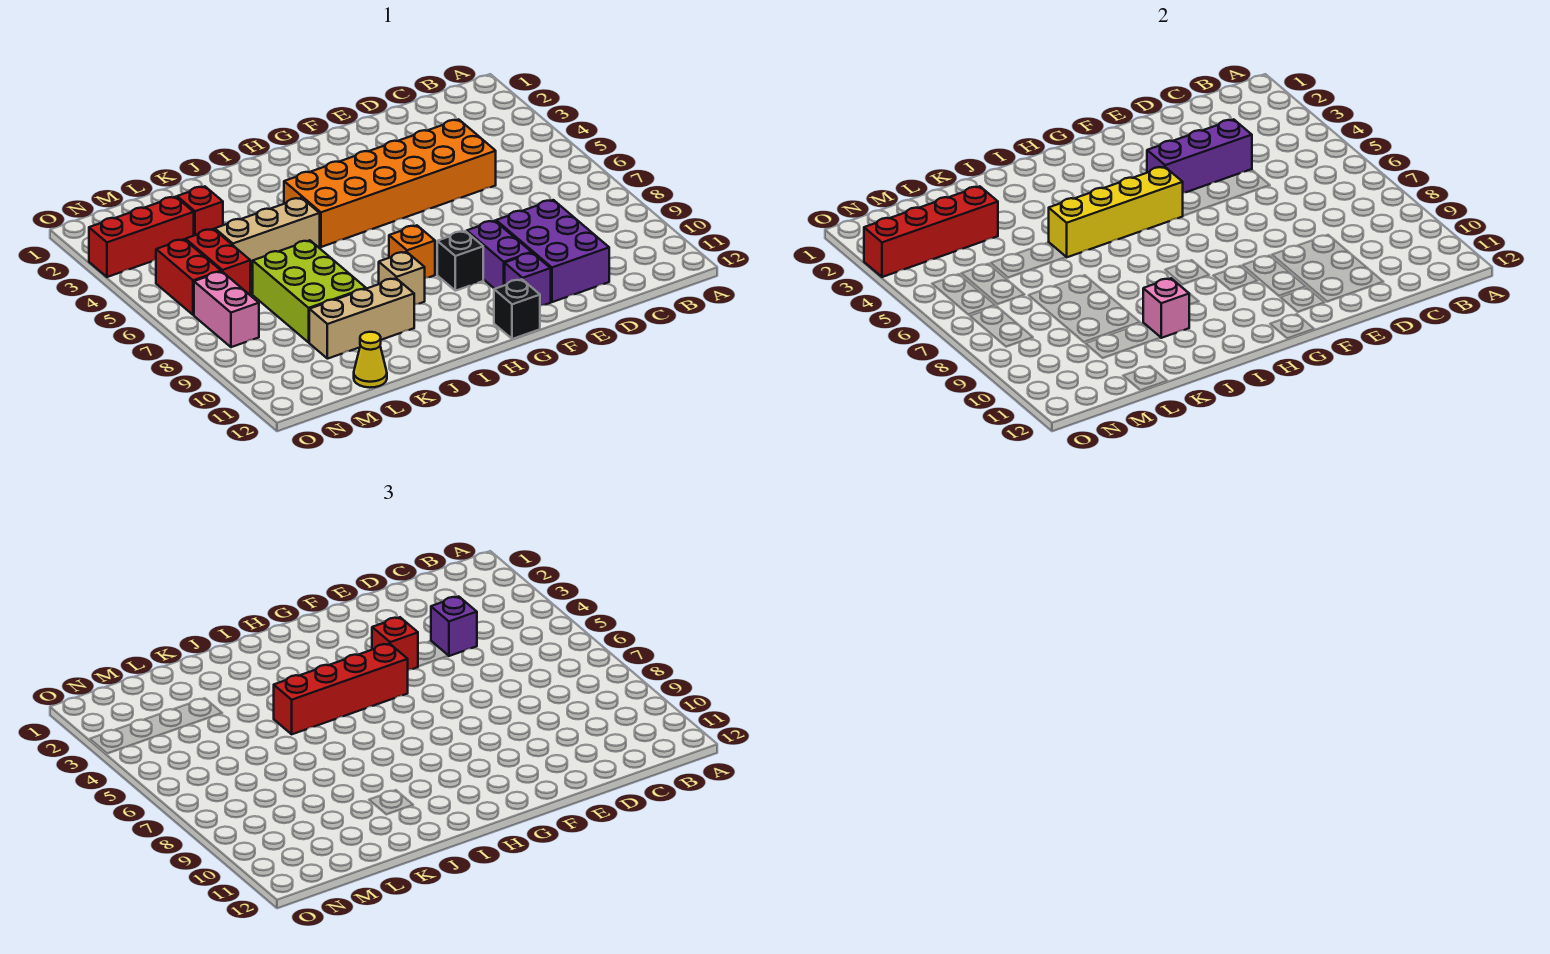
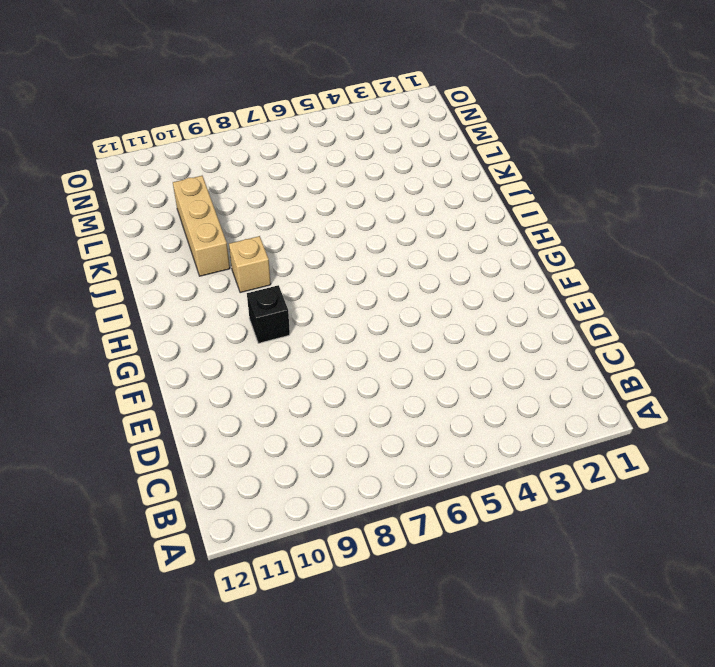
none -> orange 2x6 brick [284,119,496,247]
none -> purple 2x3 brick [496,200,609,302]
none -> purple 1x2 brick [467,221,532,289]

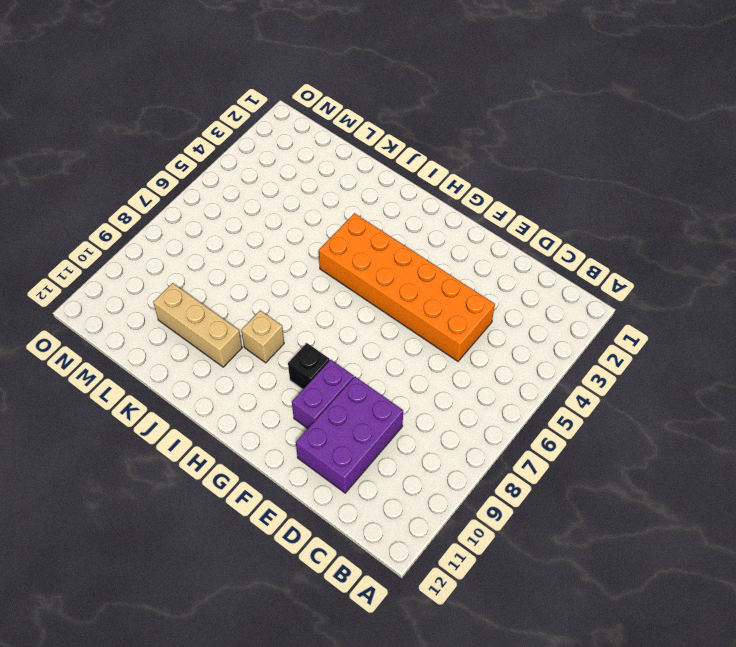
none -> purple 1x1 brick [505,253,551,306]
none -> black 1x1 brick [494,279,540,339]
none -> orange 1x1 brick [389,225,435,278]

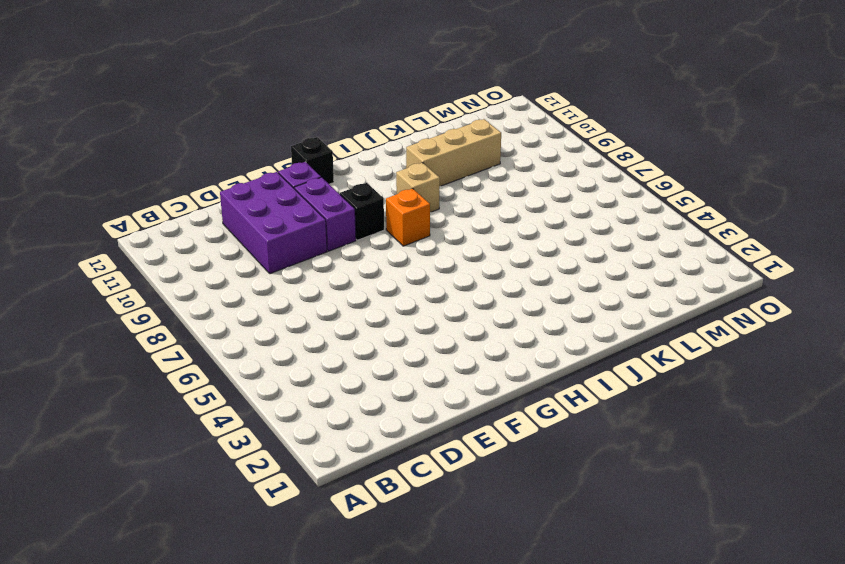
none -> orange 2x6 brick [284,119,496,247]
none -> tan 1x3 brick [215,198,320,272]
none -> lime 2x3 brick [253,240,366,342]

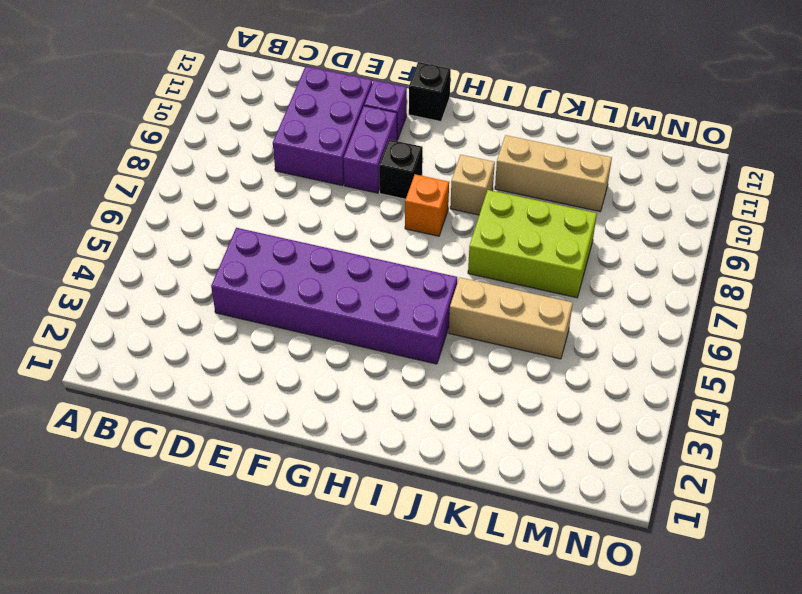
purple 2x6 brick [211,228,457,364] -> orange 2x6 brick [284,119,496,247]
lime 2x3 brick [468,190,597,298] -> lime 2x3 brick turned to [253,240,366,342]
none -> red 1x1 brick [177,186,223,235]
none -> yellow 1x1 cone [354,332,387,388]
none -> red 1x3 brick [89,197,194,277]

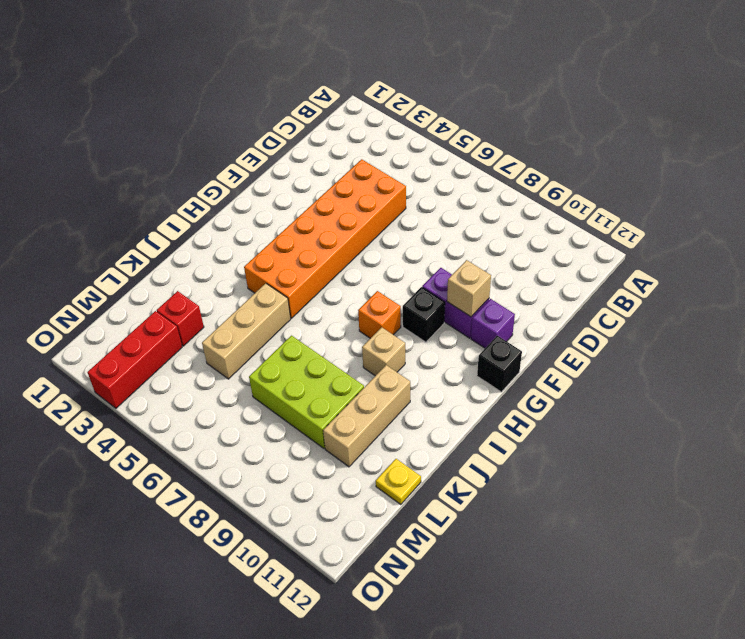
tan 1x1 brick [447,260,491,317] -> none
yellow 1x1 plate [376,459,421,504] -> yellow 1x1 cone [354,332,387,388]
none -> purple 2x3 brick [496,200,609,302]
none -> red 1x2 brick [186,229,250,295]
none -> red 1x2 brick [156,239,221,315]

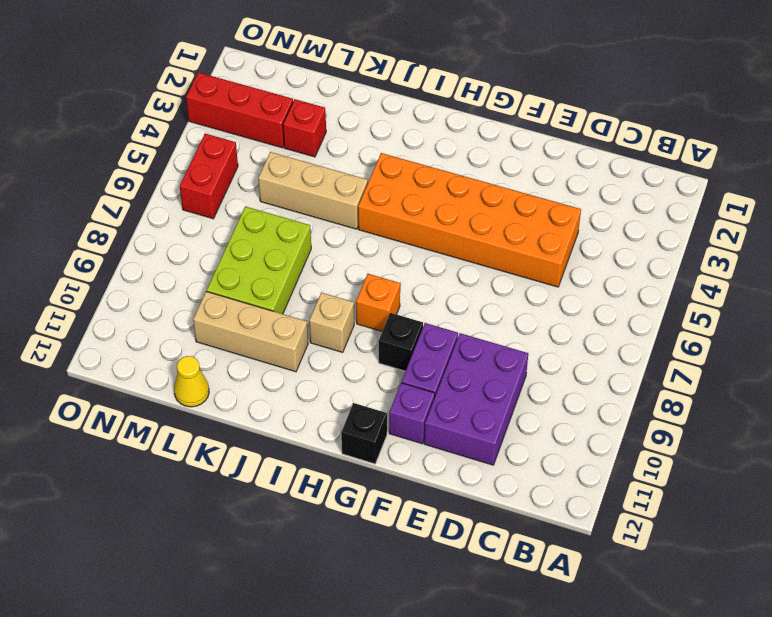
none -> red 1x2 brick [186,229,250,295]
none -> pink 1x2 brick [194,272,259,347]
none -> purple 1x3 brick [1147,119,1252,193]

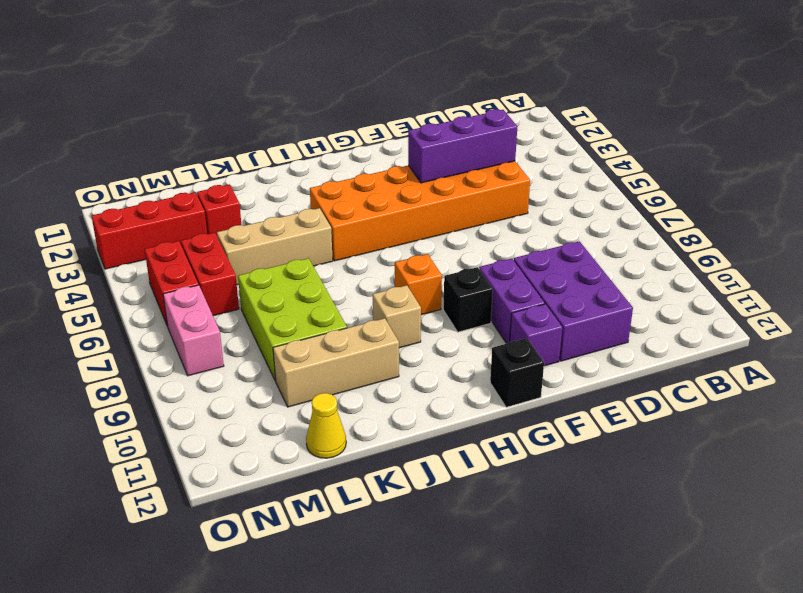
none -> yellow 1x4 brick [1049,167,1183,257]
none -> pink 1x1 brick [1143,278,1189,338]
none -> red 1x4 brick [864,186,998,277]

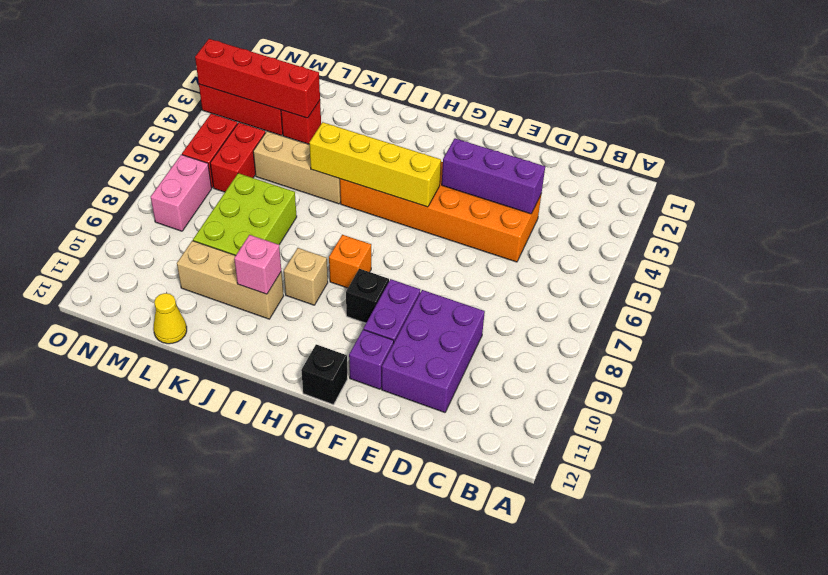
none -> purple 1x1 brick [431,596,477,656]
none -> red 1x1 brick [372,617,418,670]
none -> red 1x4 brick [274,644,408,734]

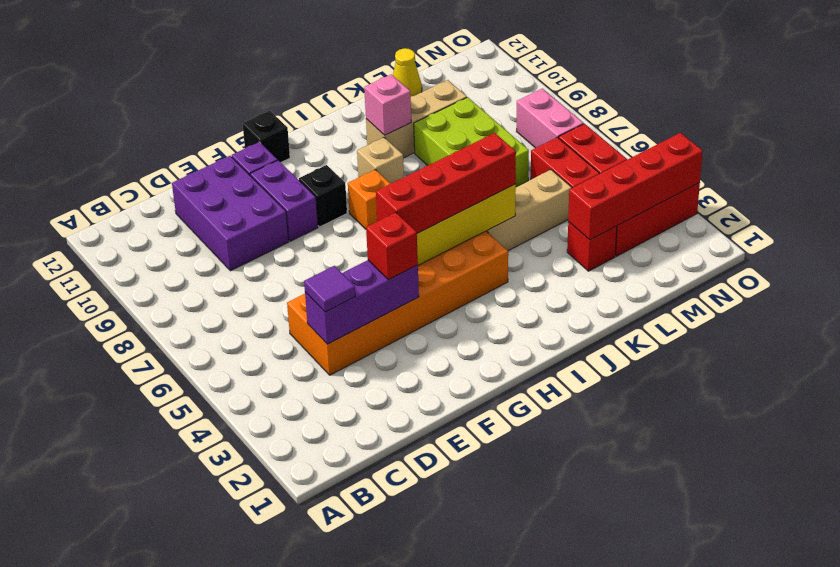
purple 1x1 tile [304,266,355,312] -> purple 1x1 brick [431,596,477,656]

